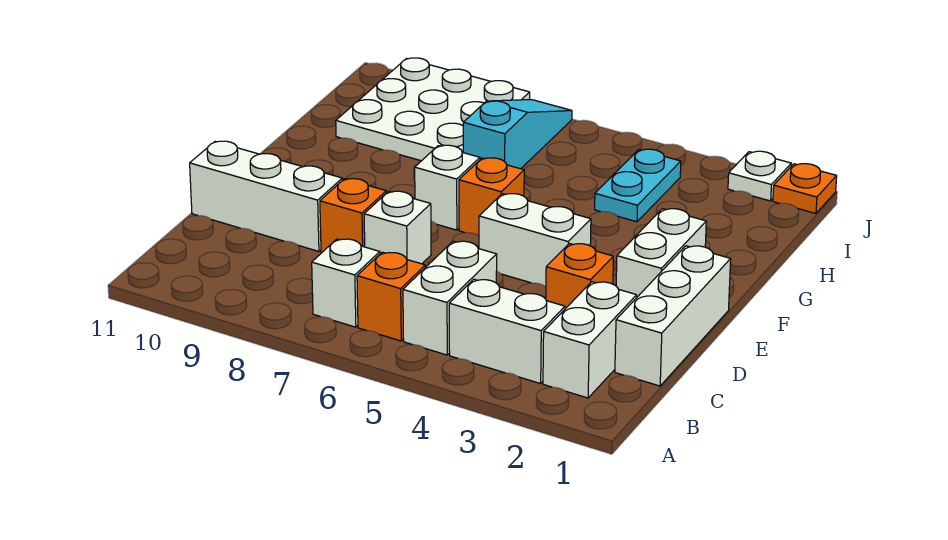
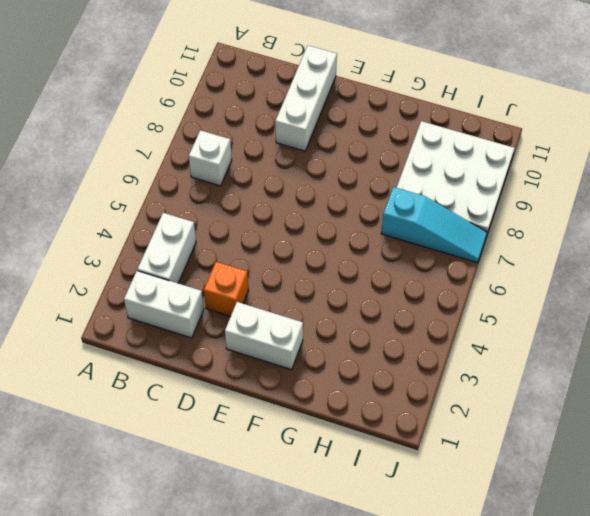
none -> white 1x2 brick [403,241,497,355]
none -> orange 1x1 brick [357,252,425,341]
none -> white 1x3 brick [615,246,731,386]

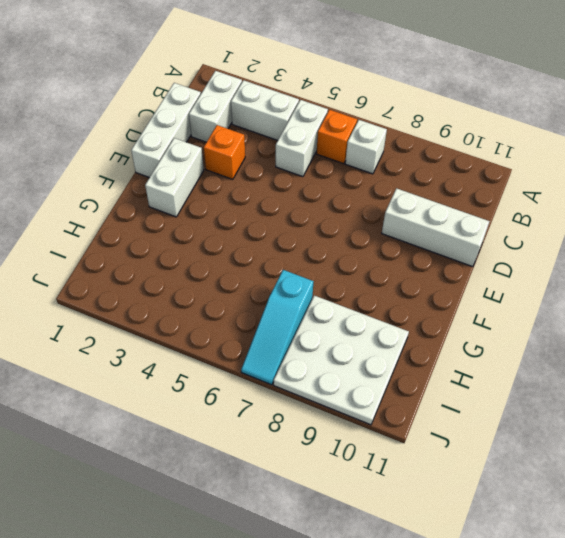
none -> white 1x1 brick [364,191,431,264]
none -> orange 1x1 brick [320,179,386,252]
none -> white 1x2 brick [479,194,591,286]

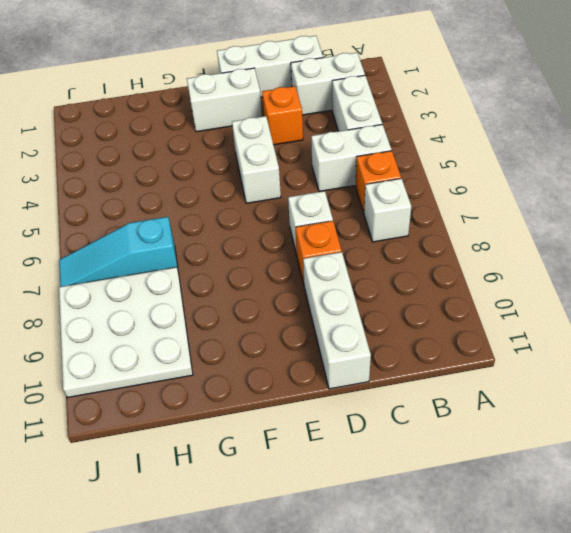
none -> orange 1x1 brick [459,158,524,235]
none -> white 1x1 brick [415,145,480,230]
none -> cyan 1x2 plate [595,149,681,222]

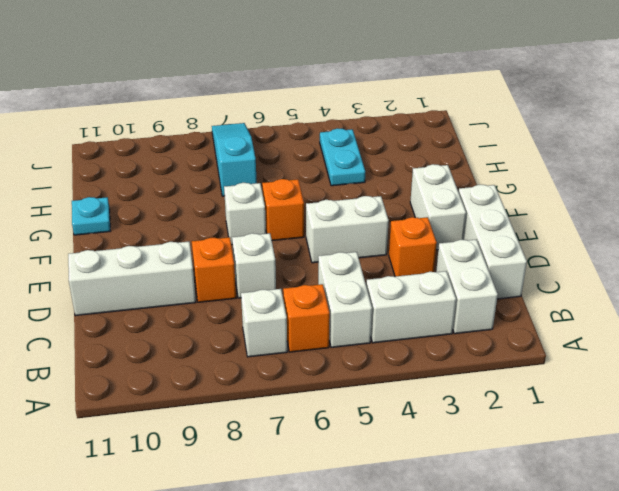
cyan 1x1 plate [72,197,110,235] -> none
none -> white 3x3 plate [336,58,530,161]
none -> orange 1x1 plate [773,164,837,213]
none -> white 1x1 plate [728,151,791,201]

